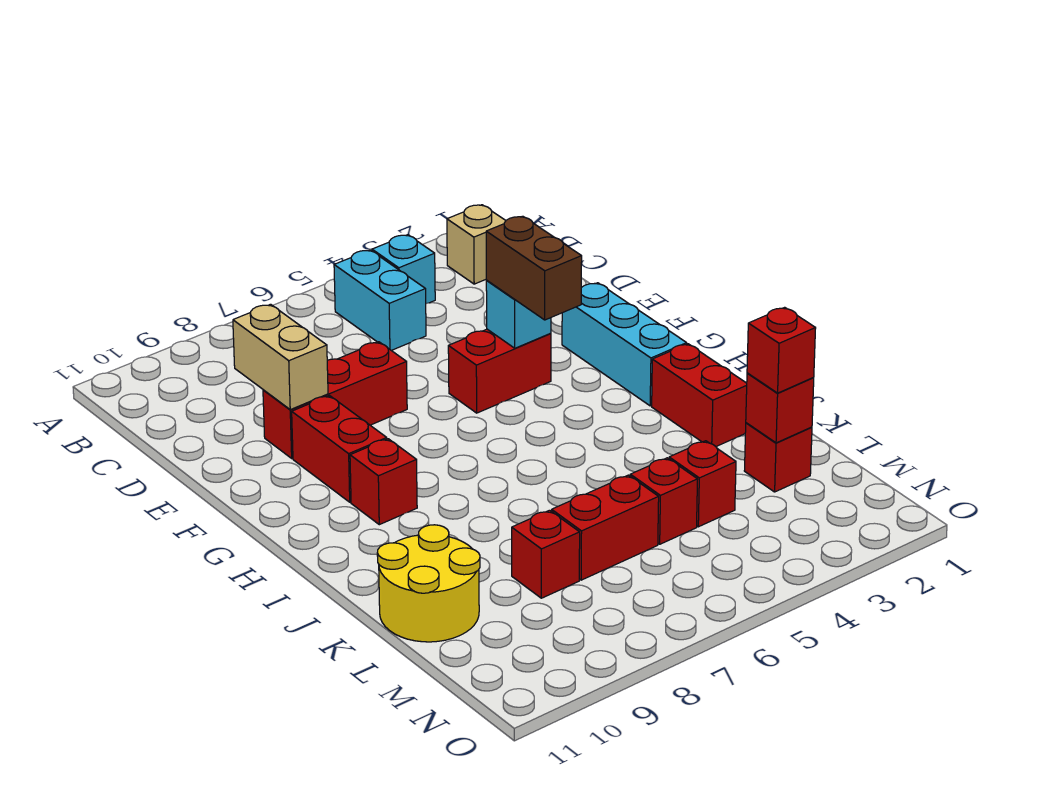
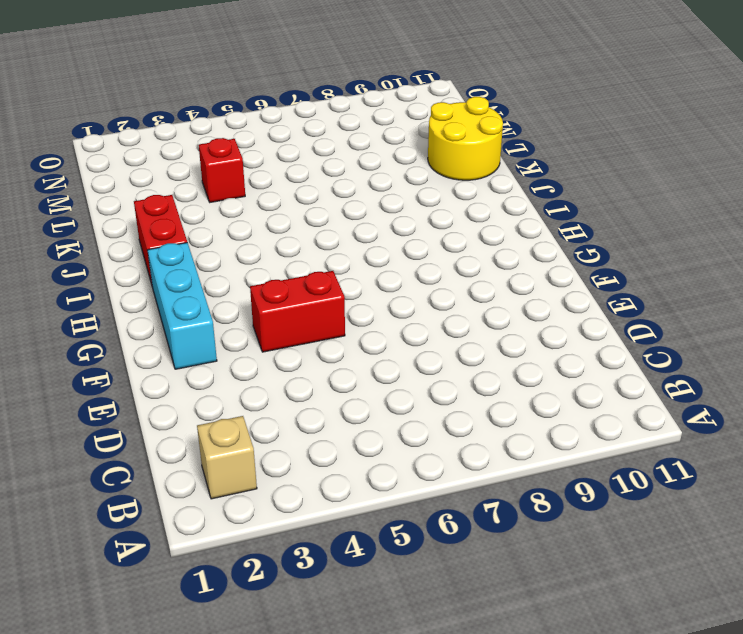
none -> cyan 1x1 brick [372,235,435,304]
none -> cyan 1x2 brick [334,250,426,350]
none -> red 1x3 brick [263,342,407,458]

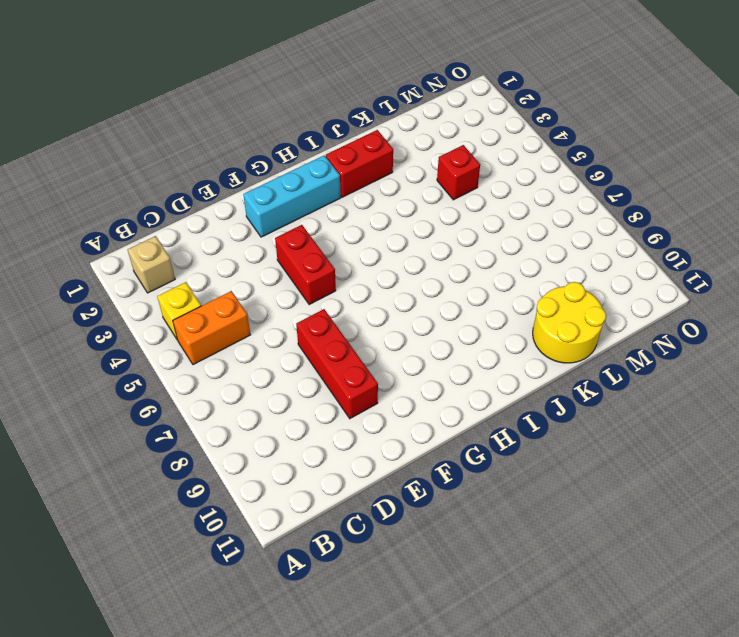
yellow 1x1 brick [157,282,201,340] -> cyan 1x1 brick [372,235,435,304]
orange 1x2 brick [173,291,250,365] -> cyan 1x2 brick [334,250,426,350]
none -> red 1x2 brick [292,396,387,502]
none -> red 1x1 brick [350,439,417,525]
none -> red 1x1 brick [744,423,812,492]

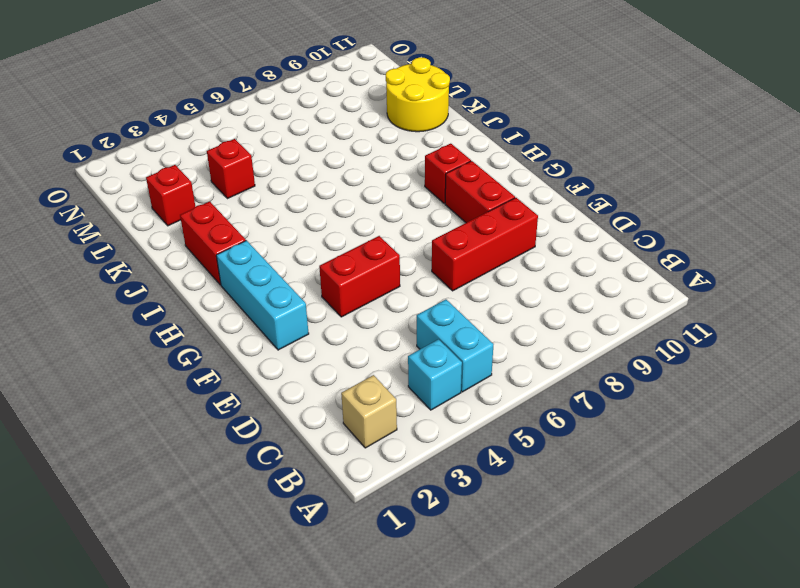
none -> red 1x1 brick [630,458,698,544]
none -> red 1x2 brick [552,475,659,580]
none -> red 1x1 brick [512,510,580,598]

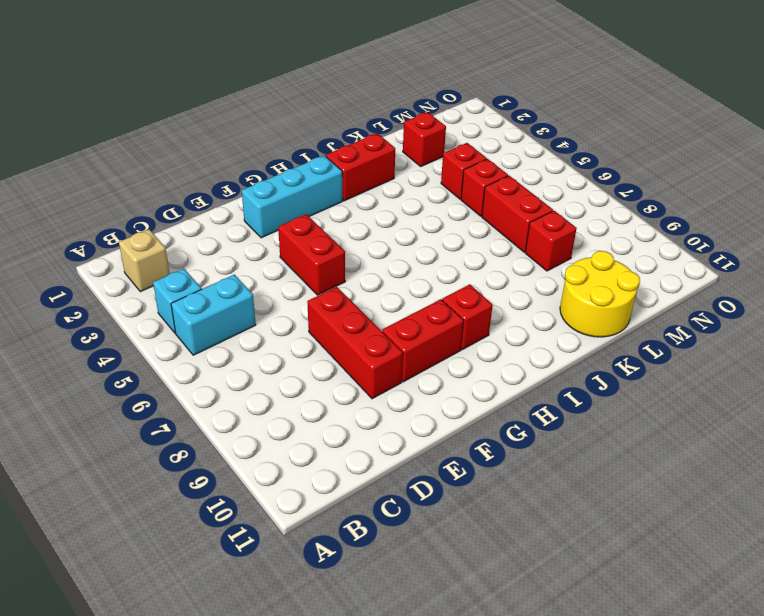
none -> tan 1x2 brick [233,304,328,410]
none -> cyan 1x1 brick [486,281,551,348]
none -> red 1x1 brick [746,373,814,443]

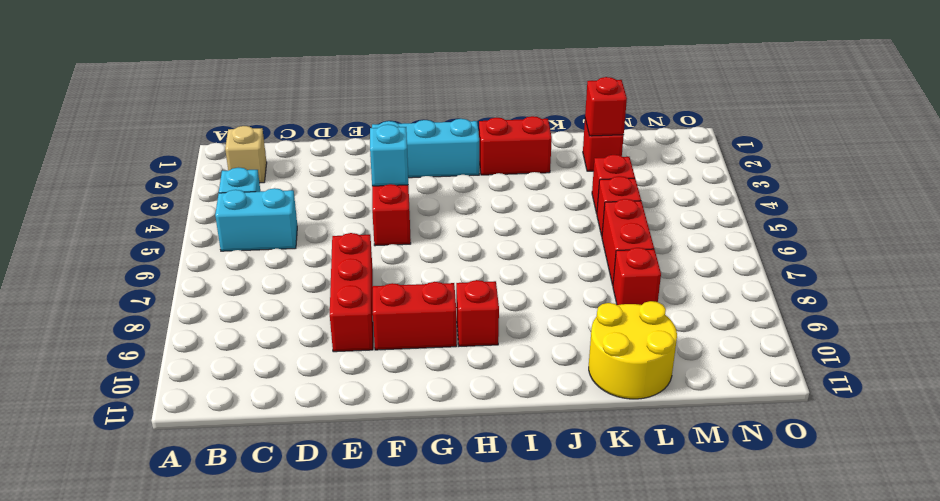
none -> tan 1x2 brick [233,304,328,410]
none -> brown 1x2 brick [486,216,582,320]
none -> red 1x1 brick [747,307,816,393]

